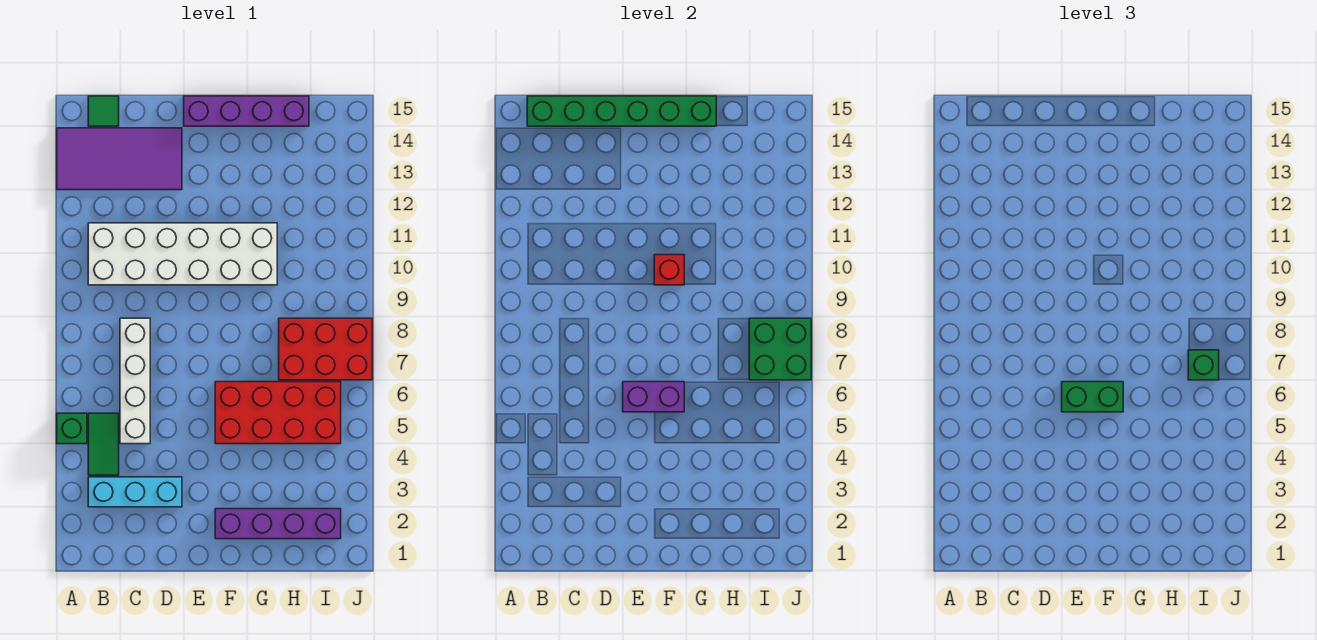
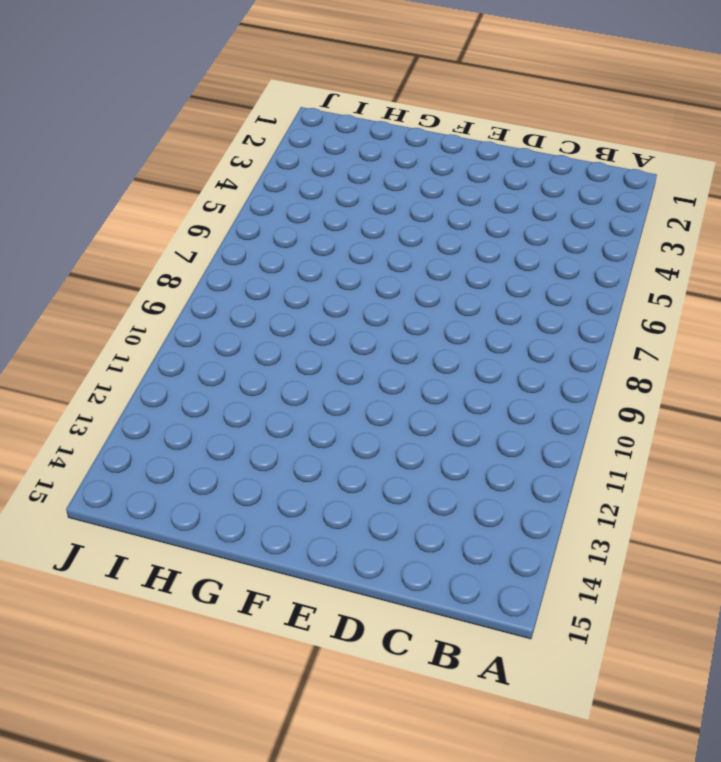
none -> green 1x1 brick [57,413,87,444]
none -> purple 2x4 tile [57,128,182,190]
none -> cyan 1x3 brick [88,477,182,507]

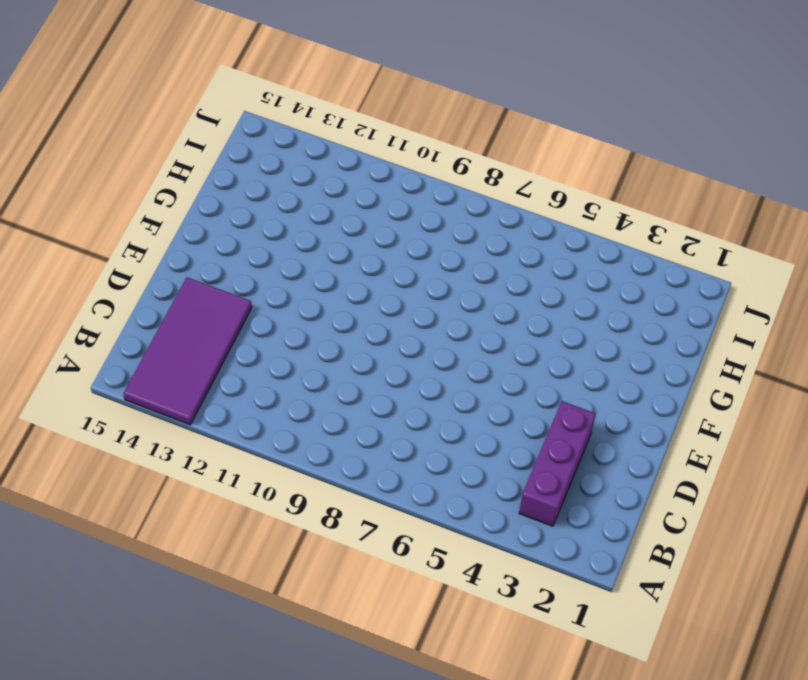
purple 1x3 brick [519,401,595,526] -> cyan 1x3 brick [88,477,182,507]
none -> green 1x1 brick [57,413,87,444]
none -> green 1x2 tile [88,413,119,475]
none -> white 2x6 brick [88,223,277,285]

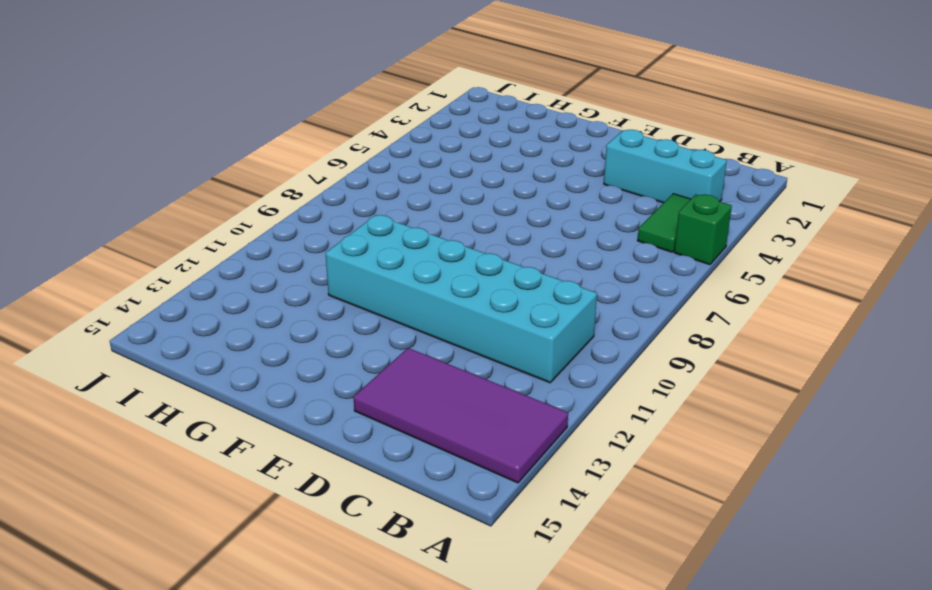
cyan 2x6 brick [325,215,597,383] -> white 2x6 brick [88,223,277,285]
none -> green 1x1 tile [88,96,119,126]
none -> white 1x4 brick [120,318,150,444]
none -> purple 1x4 brick [184,96,309,126]

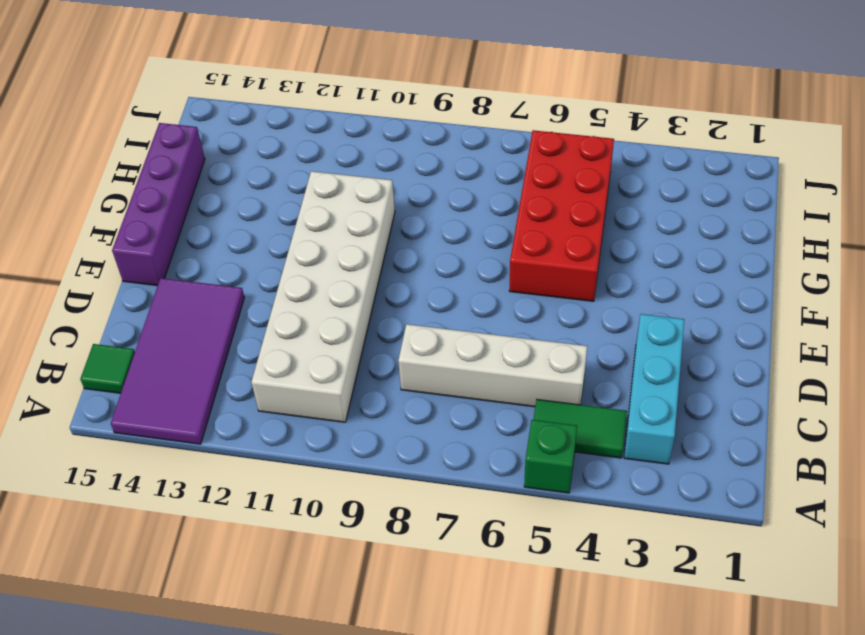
none -> purple 1x4 brick [215,509,341,539]
none -> red 2x3 brick [279,318,372,380]
none -> green 1x6 brick [527,96,716,126]

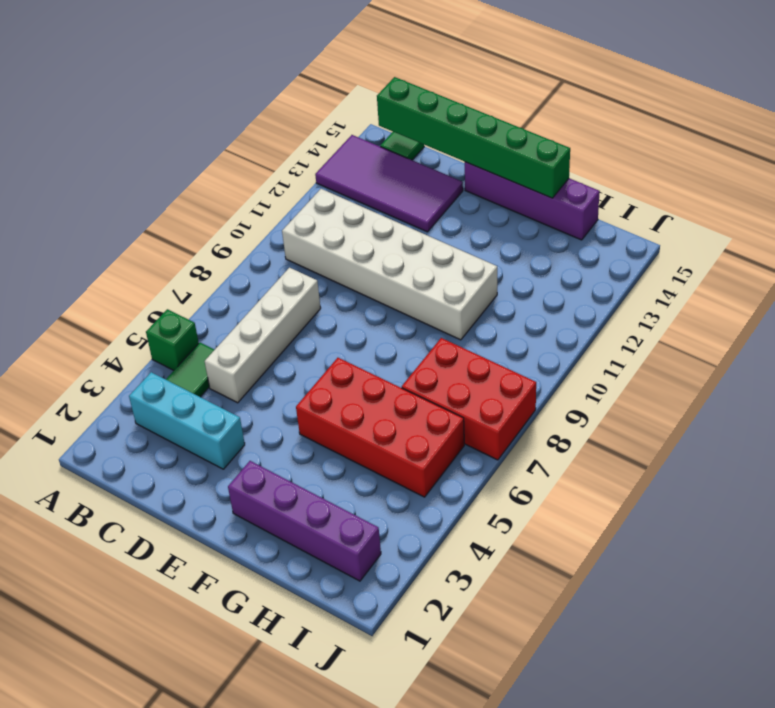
none -> purple 1x2 brick [623,382,684,412]
none -> red 1x1 brick [654,255,684,285]
none -> green 2x2 brick [749,318,811,380]

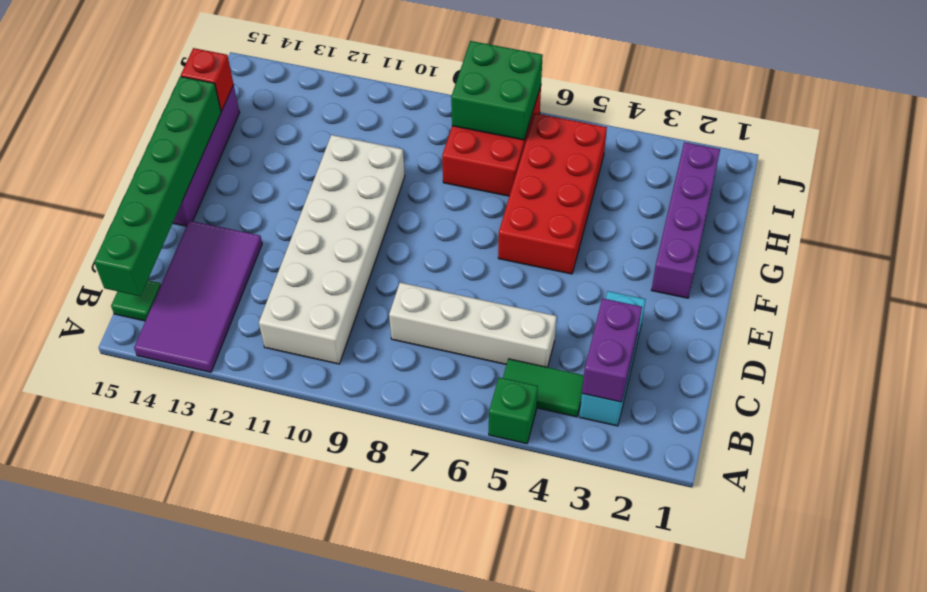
purple 1x2 brick [582,298,642,402] -> purple 1x2 brick moved to [623,382,684,412]
red 1x1 brick [181,48,234,111] -> red 1x1 brick moved to [654,255,684,285]
none -> green 1x2 brick [1062,382,1123,412]
none -> green 1x1 brick [1188,350,1219,380]

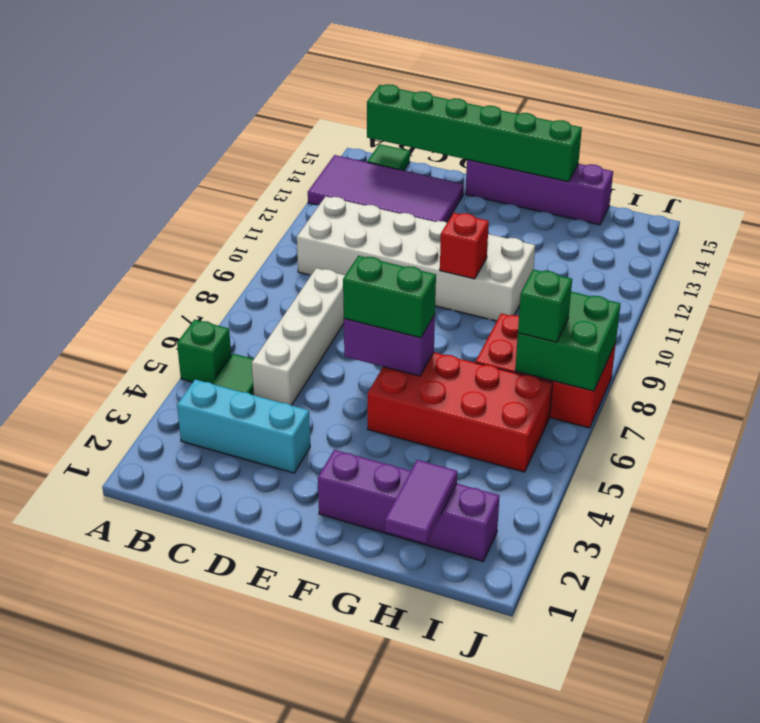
purple 1x2 tile [385,460,457,543] -> none

